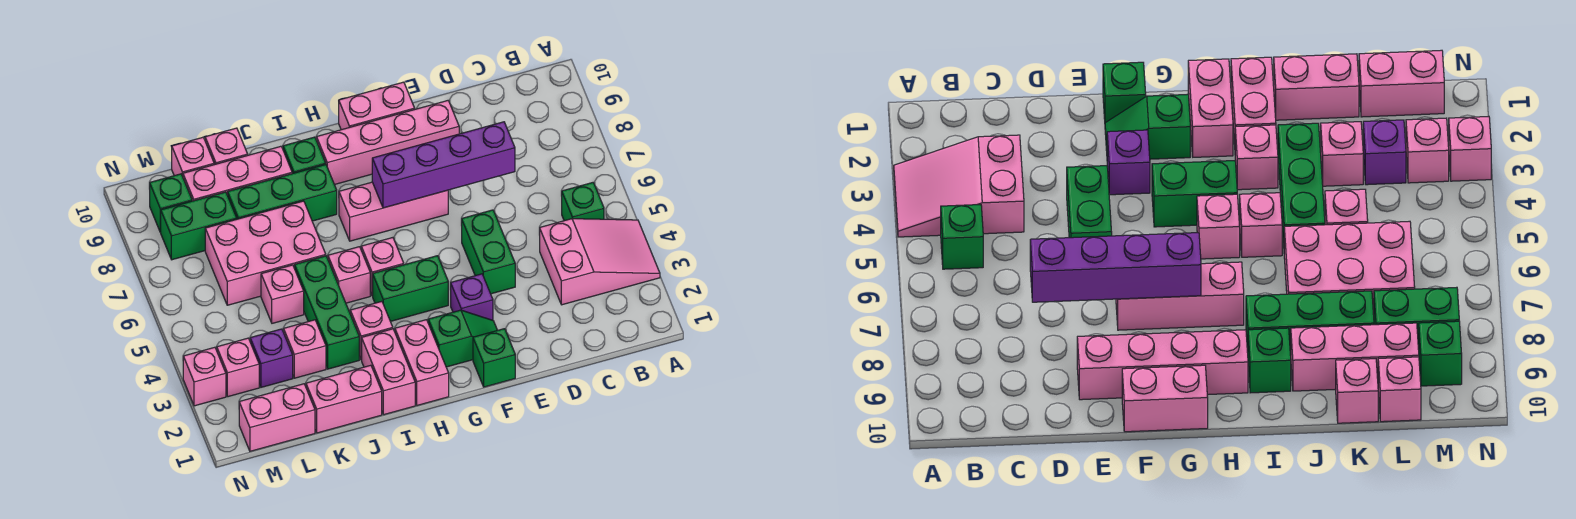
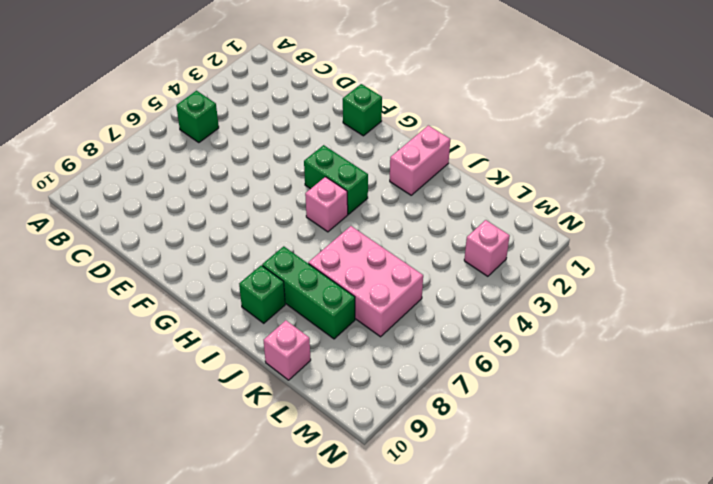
none -> pink 2x3 slope [539,219,660,305]
none -> green 1x2 brick [462,210,515,294]
none -> pink 1x4 brick [317,101,459,185]
none -> green 1x2 slope [428,310,497,367]

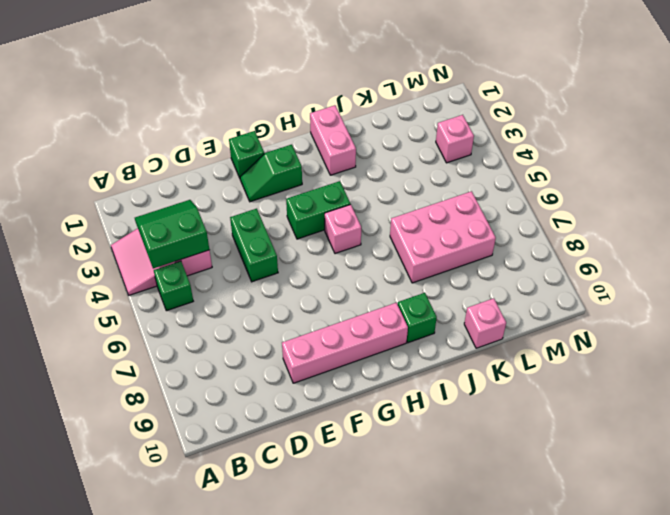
green 2x2 slope [135,200,209,269] -> none
none -> purple 1x1 brick [451,274,493,320]
none -> pink 1x3 brick [339,182,448,241]
none -> pink 1x2 brick [339,82,415,130]
none -> pink 1x2 brick [395,320,449,405]

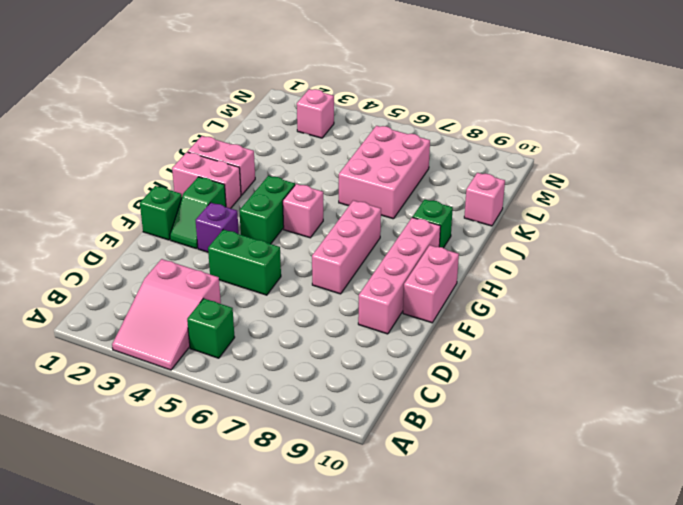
none -> pink 1x1 brick [350,301,393,360]
none -> pink 1x1 brick [328,247,370,303]
none -> green 1x3 brick [228,165,337,221]
none -> pink 1x2 brick [306,365,382,433]

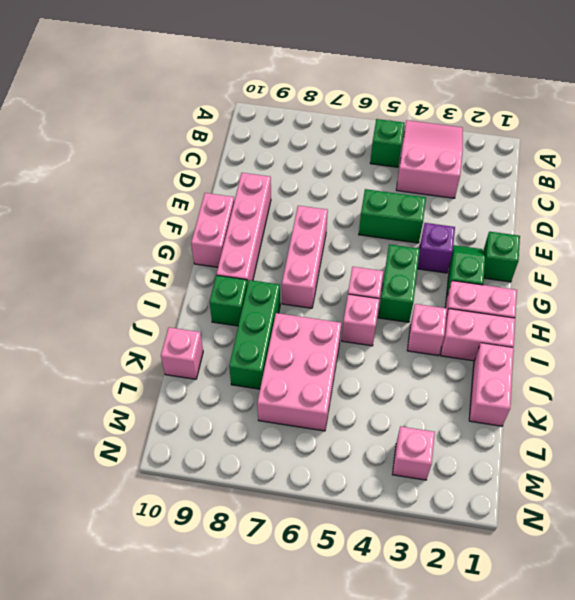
none -> green 1x3 brick [295,256,359,369]
none -> pink 1x3 brick [183,146,292,201]
none -> pink 1x1 brick [283,320,326,378]
none -> pink 1x1 brick [261,265,304,323]

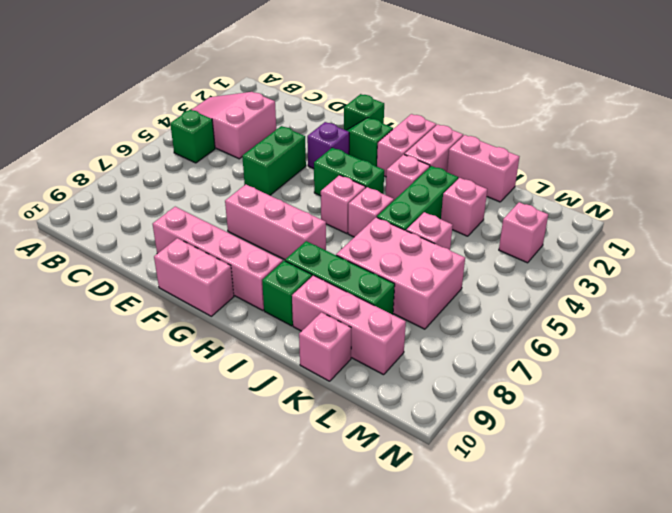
none -> pink 1x2 brick [239,384,315,451]
none -> purple 1x1 brick [250,329,293,387]
none -> green 1x2 brick [161,192,237,260]
none -> pink 1x1 brick [172,137,214,177]

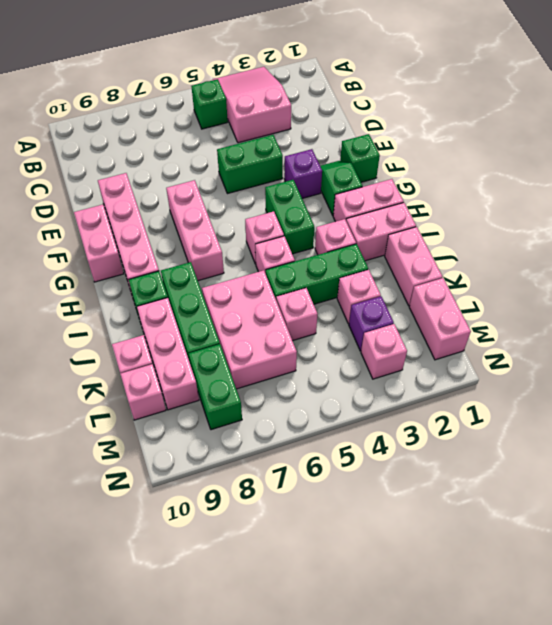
none -> green 1x1 brick [149,174,192,232]
none -> pink 1x1 brick [183,347,226,406]
none -> purple 1x4 brick [372,122,515,208]

